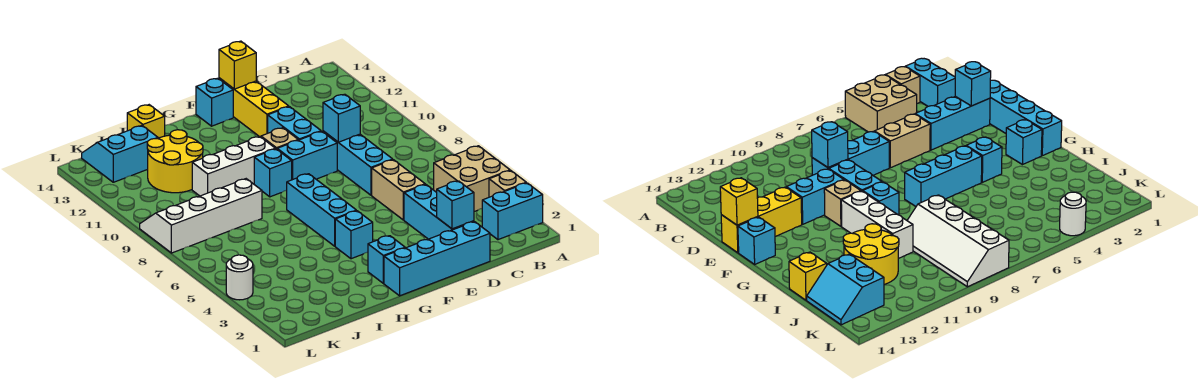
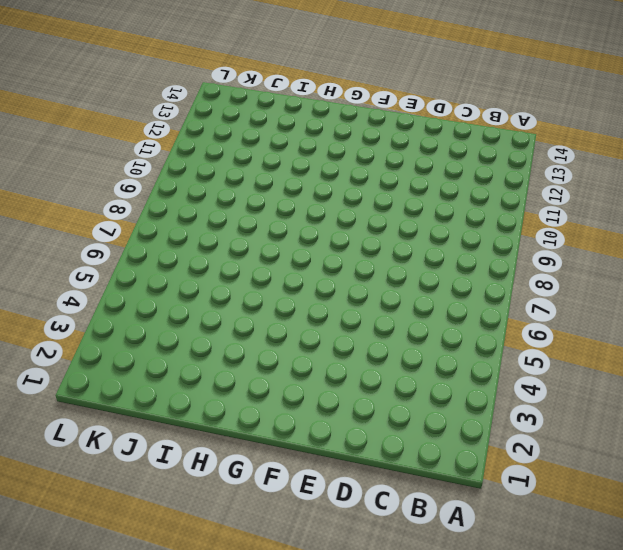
none -> cyan 1x2 brick [482,183,543,240]
none -> tan 1x1 brick [489,171,526,197]
none -> tan 2x2 brick [434,146,510,212]

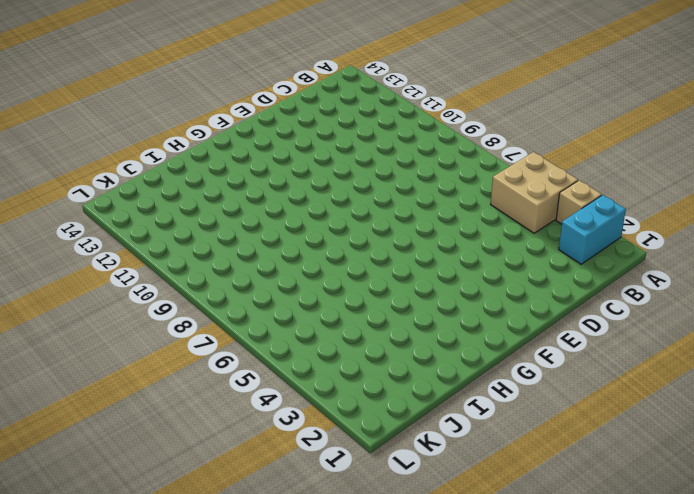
none -> cyan 1x4 brick [384,222,490,296]
none -> cyan 1x3 brick [404,184,474,239]
none -> tan 1x2 brick [372,160,425,220]

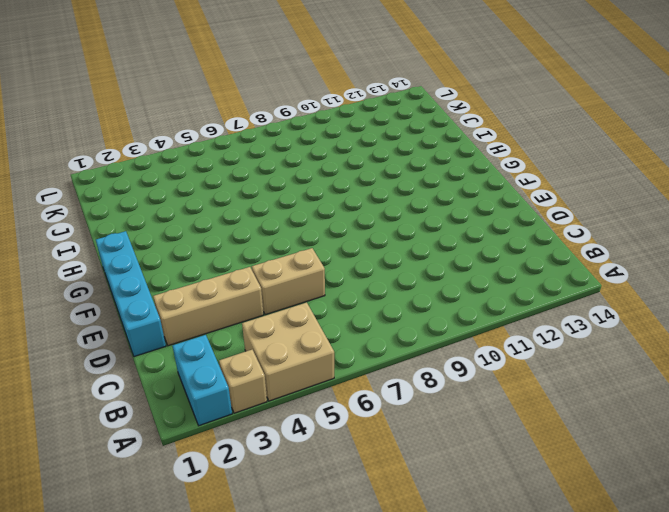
tan 1x3 brick [153,267,263,346] -> cyan 1x3 brick [404,184,474,239]
none -> cyan 1x3 brick [323,131,393,195]
none -> cyan 1x2 brick [277,131,337,180]
none -> cyan 1x2 brick [268,107,321,140]

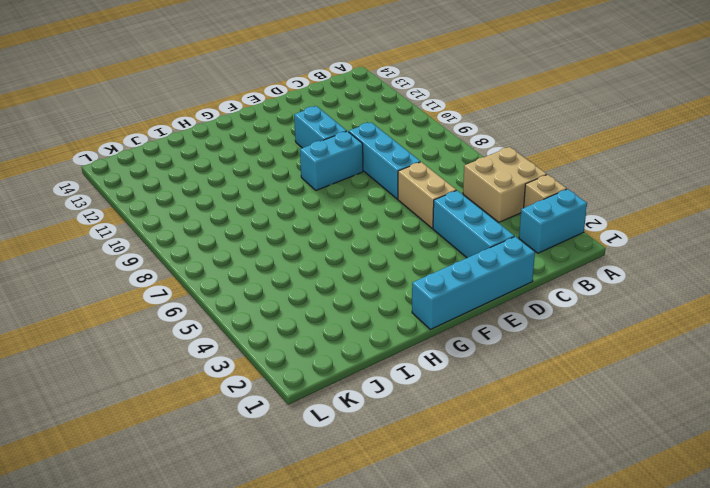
none -> yellow 1x3 brick [219,78,289,137]
none -> tan 1x1 brick [261,128,298,149]
none -> cyan 1x1 brick [196,78,233,126]

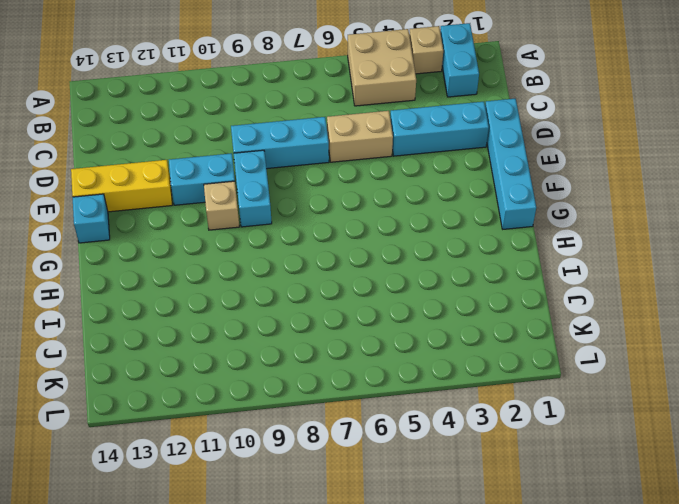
none -> cyan 1x1 brick [368,236,405,283]
none -> cyan 1x1 brick [335,211,373,259]
none -> cyan 1x3 brick [287,174,356,246]

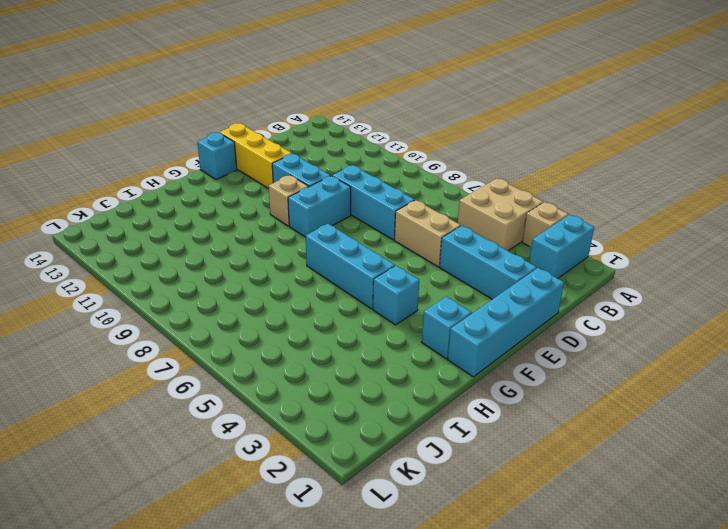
none -> cyan 1x1 brick [254,149,292,197]
none -> white 1x3 brick [192,137,275,196]
none -> white 2x4 slope [140,179,262,253]

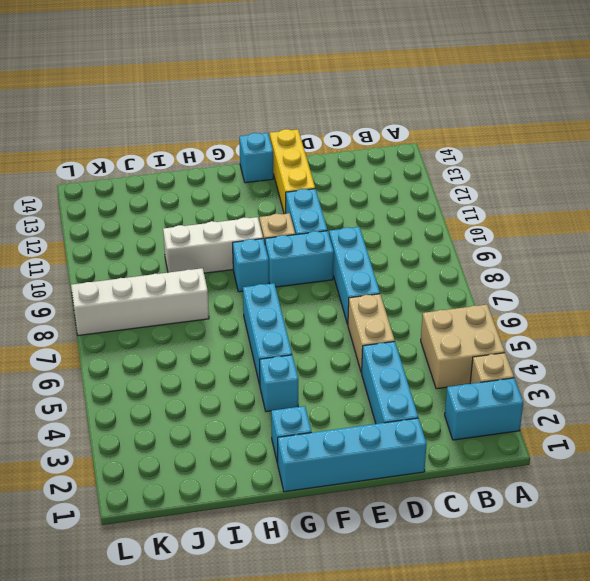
none -> yellow 2x2 round brick [147,130,203,193]
none -> yellow 1x1 brick [127,105,165,138]
none -> cyan 2x2 slope [82,126,158,182]

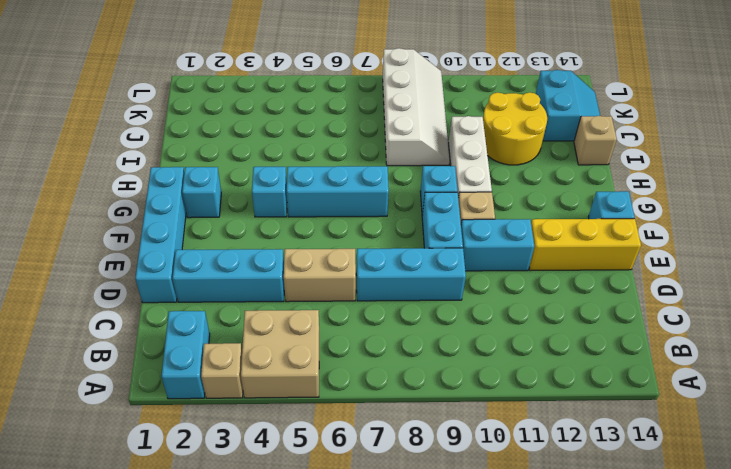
tan 1x1 brick [574,116,617,165] -> yellow 1x1 brick [127,105,165,138]
none -> white 1x1 round brick [226,255,253,300]
none -> cyan 1x1 brick [437,181,474,229]
none -> cyan 1x1 brick [323,94,360,142]

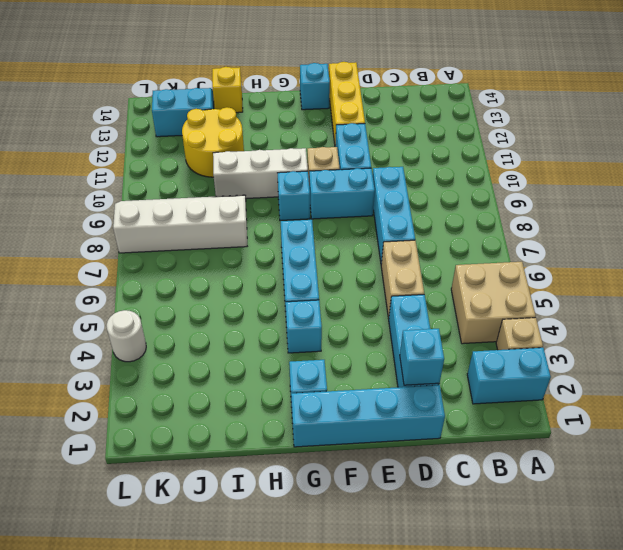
none -> cyan 1x1 brick [323,94,360,142]
none -> yellow 1x1 brick [219,41,256,89]

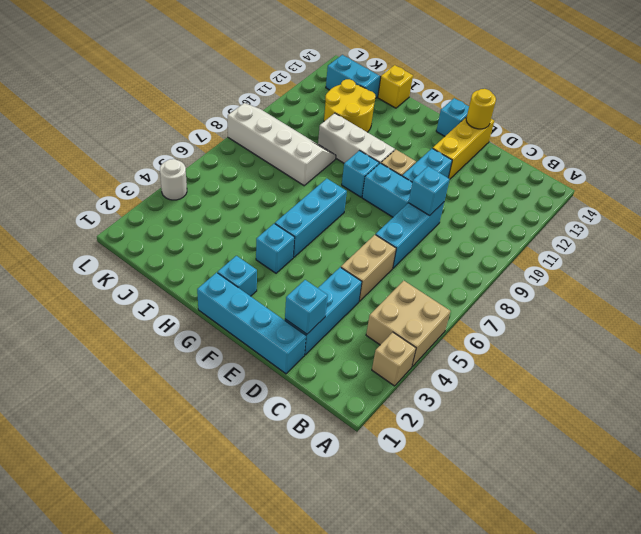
yellow 1x1 round brick [466,89,496,129] -> yellow 1x1 brick [219,41,256,89]
none -> cyan 1x2 brick [482,183,543,240]

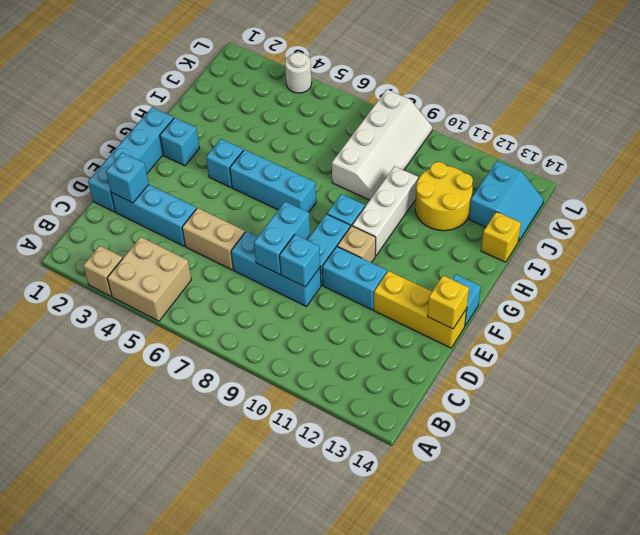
cyan 1x2 brick [254,202,310,275] -> cyan 1x2 brick moved to [482,183,543,240]

